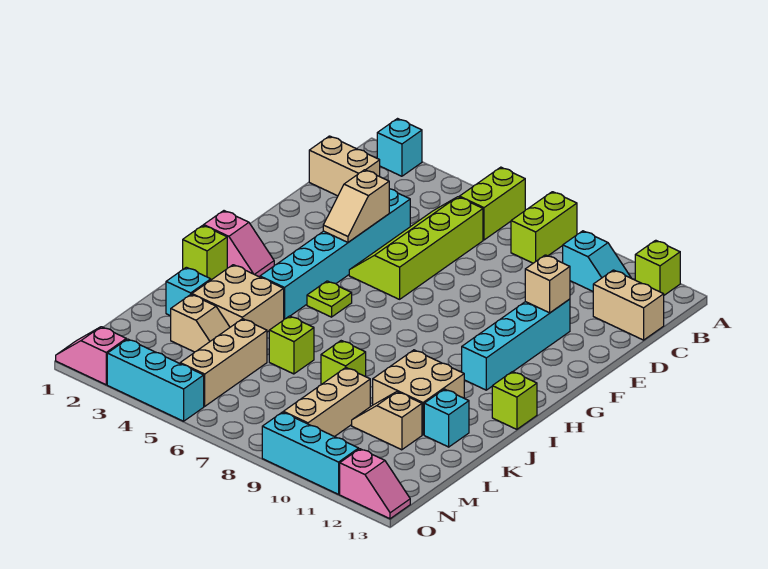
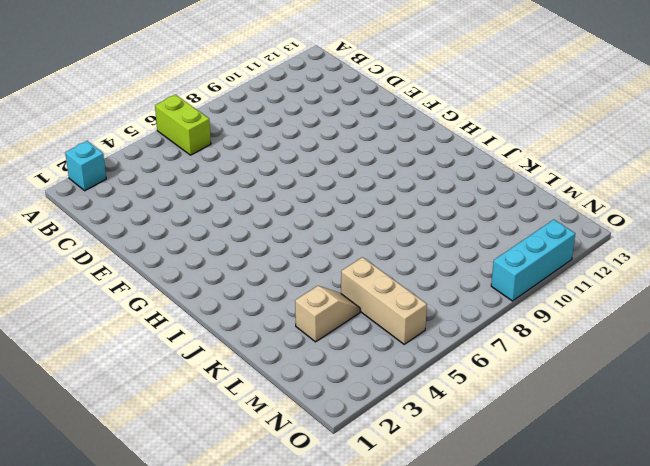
none -> lime 1x2 brick [511,192,577,263]
none -> lime 1x1 brick [635,240,680,295]
none -> cyan 1x2 slope [563,231,631,291]
none -> tan 1x2 brick [309,136,380,196]

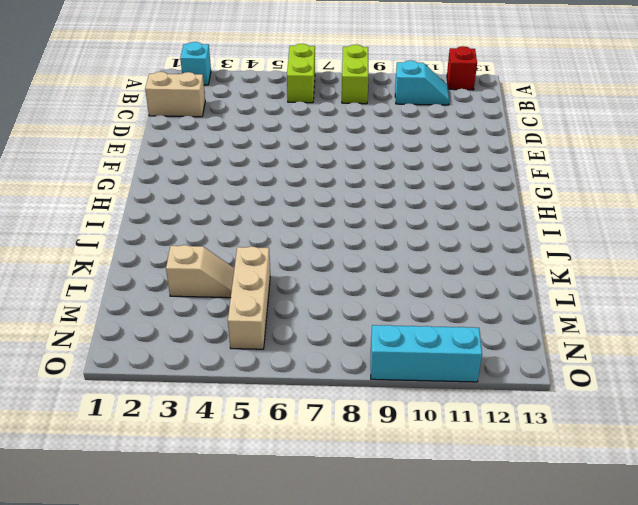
red 1x1 brick [447,46,477,90] -> lime 1x1 brick [635,240,680,295]
none -> lime 2x4 slope [349,197,483,299]
none -> tan 1x2 brick [593,270,664,340]
none -> cyan 1x6 brick [260,189,410,319]
none -> cyan 1x4 brick [462,299,570,390]

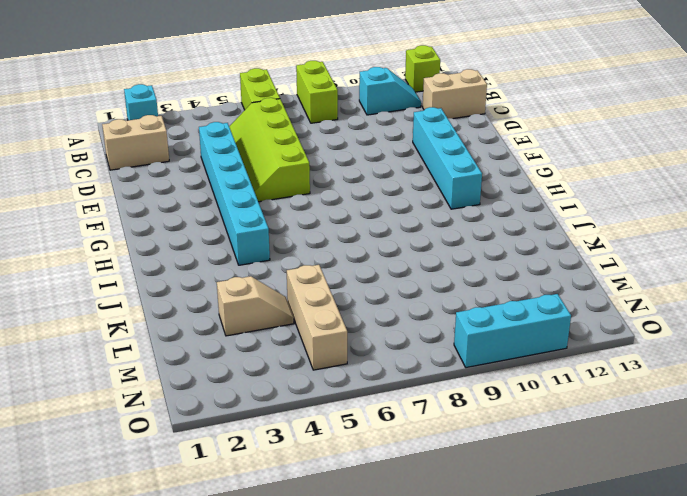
none -> pink 1x2 slope [204,211,274,277]
none -> lime 1x1 plate [307,281,352,317]
none -> lime 1x1 brick [183,225,227,280]
none -> lime 1x1 brick [492,372,537,429]

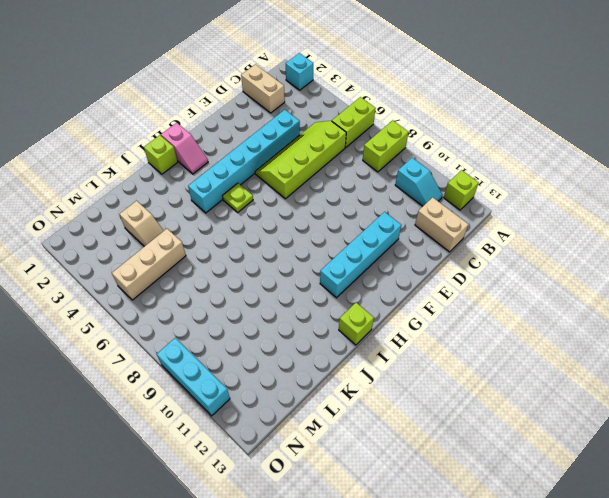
none -> tan 2x2 brick [192,265,284,332]
none -> tan 2x2 brick [373,350,464,435]
none -> cyan 1x1 brick [166,267,211,316]
none -> lime 1x1 brick [269,316,314,374]

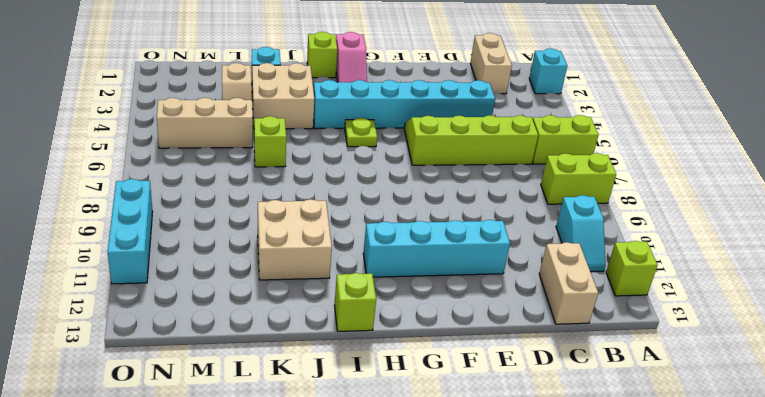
none -> lime 1x1 brick [321,341,366,385]
none -> cyan 1x1 brick [424,389,469,447]
none -> tan 1x3 brick [283,368,370,437]
none -> tan 1x2 slope [352,392,422,450]

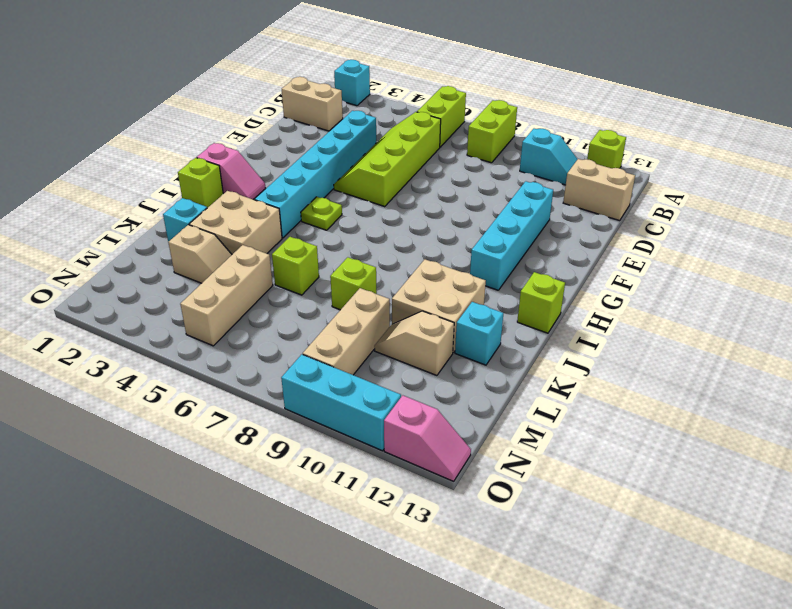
none -> pink 1x2 slope [56,327,126,385]
none -> cyan 1x3 brick [107,339,204,421]
none -> tan 1x2 slope [323,170,389,242]
none -> tan 1x1 brick [525,255,570,313]

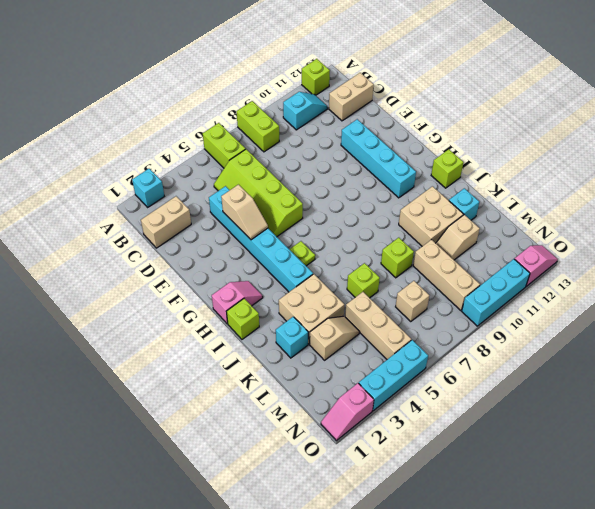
tan 1x1 brick [396,281,429,322] -> tan 1x1 brick moved to [525,255,570,313]

